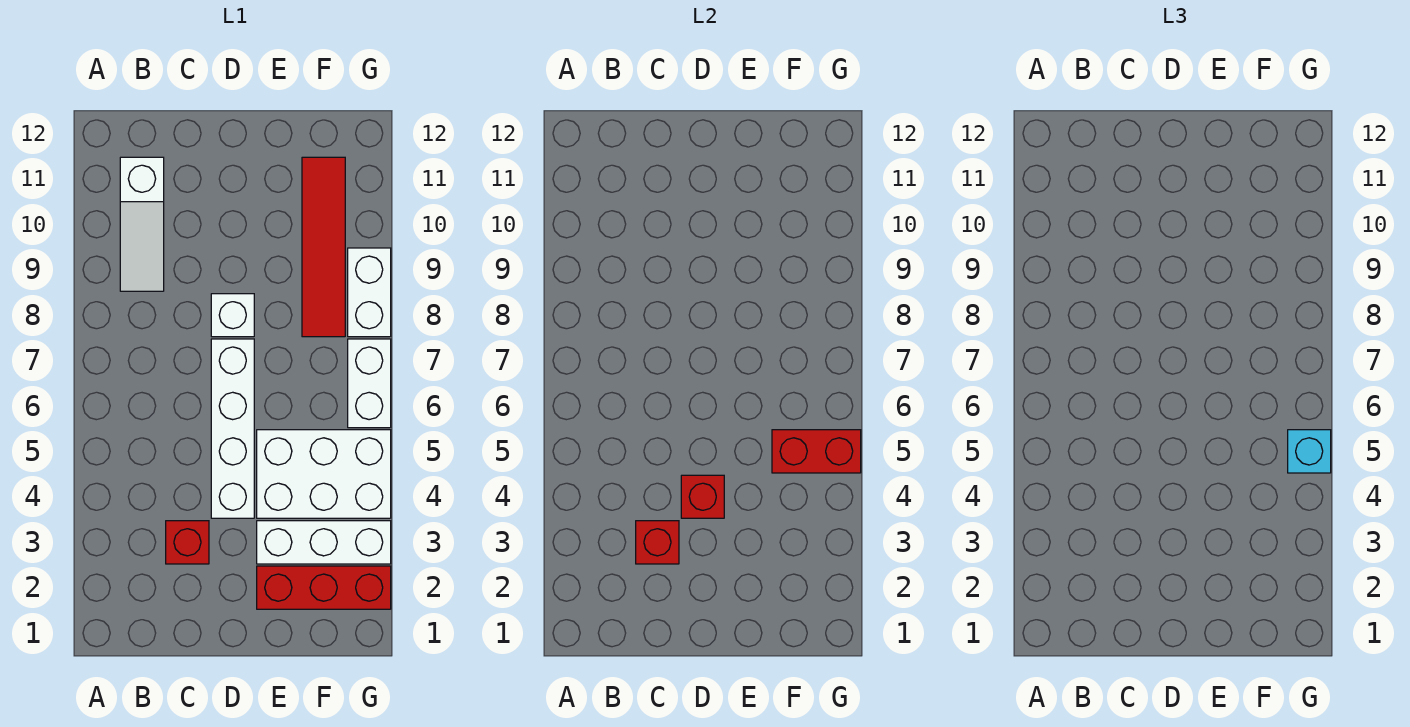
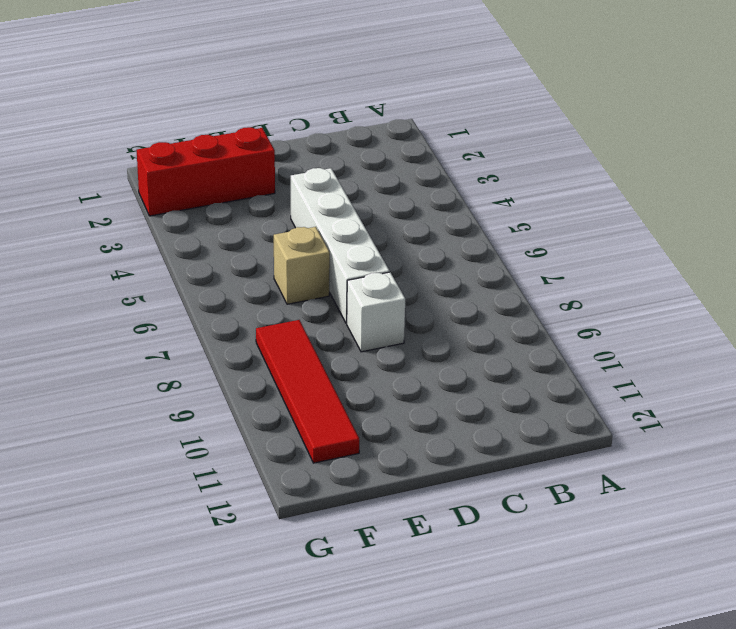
tan 1x1 brick [274,227,330,304] -> none
none -> white 1x3 slope [120,157,164,291]
none -> red 1x1 brick [166,521,209,564]
none -> white 1x3 brick [257,521,391,564]

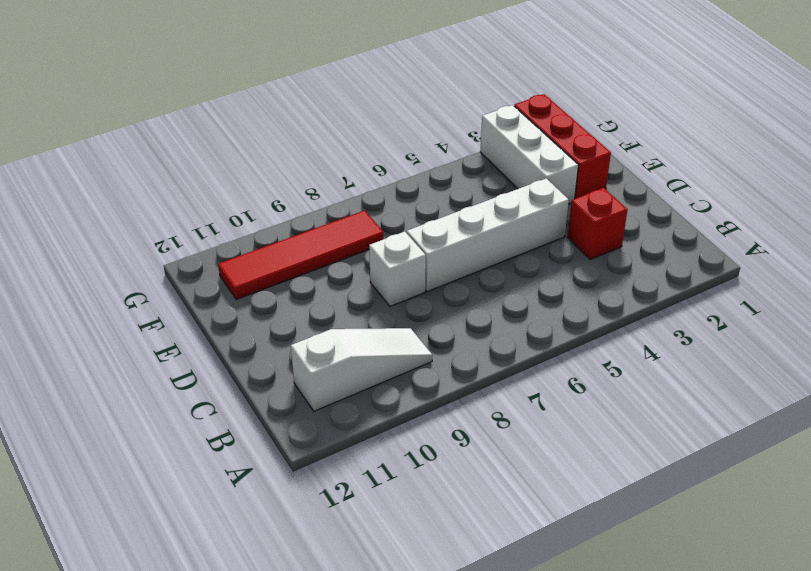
none -> white 2x3 brick [257,430,391,518]
none -> white 1x2 brick [348,339,391,428]
none -> white 1x2 brick [348,248,391,337]

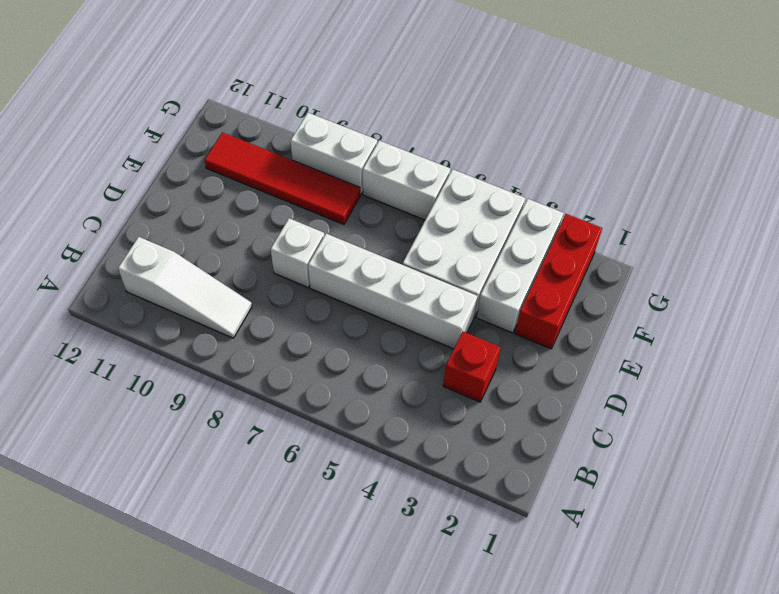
none -> red 1x1 brick [636,521,679,564]
none -> red 1x1 brick [681,475,724,518]
none -> red 1x2 brick [772,430,861,473]

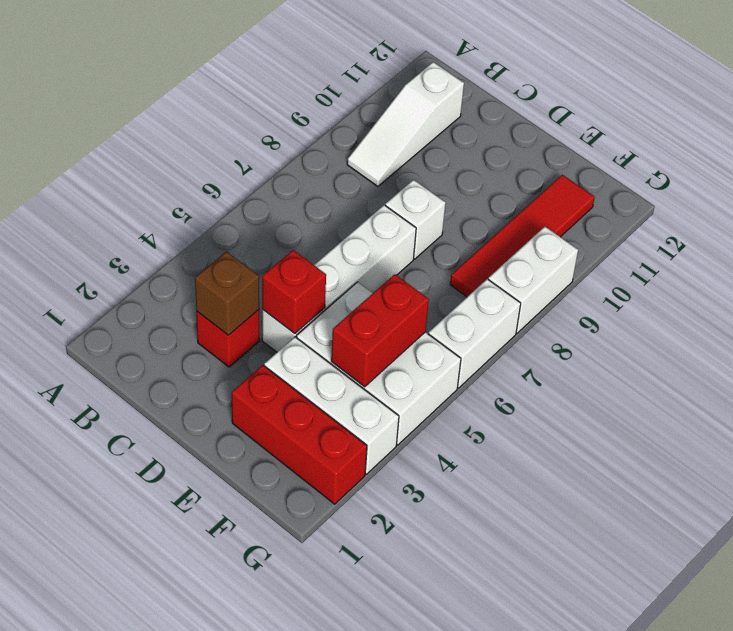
brown 1x1 brick [195,251,259,335] -> red 1x1 brick [636,521,679,564]
red 1x2 brick [331,274,429,387] -> red 1x2 brick turned to [772,430,861,473]
none -> cyan 1x1 brick [1288,430,1331,473]

